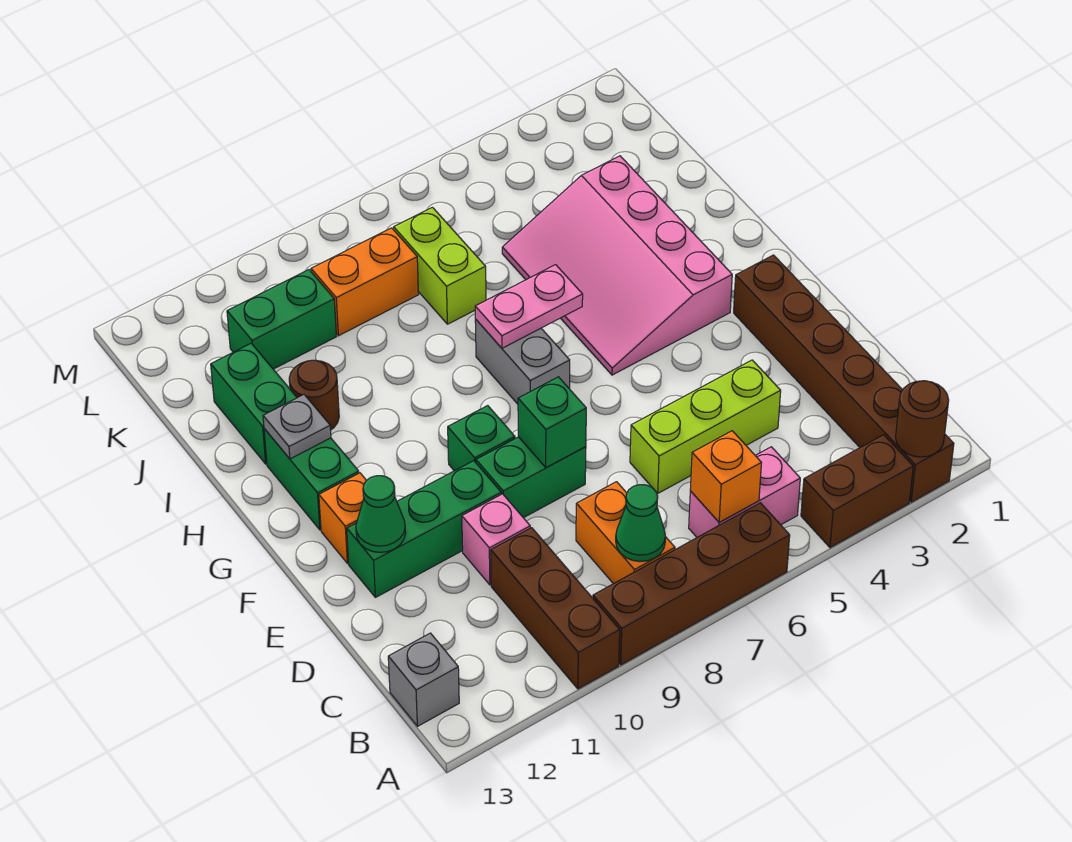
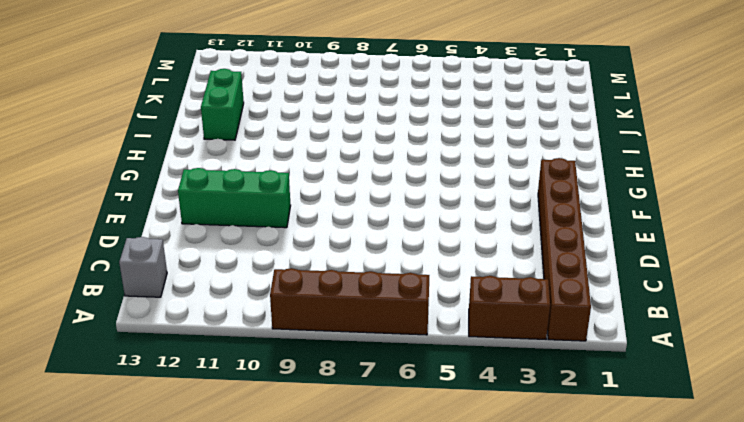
none -> brown 1x3 brick [491,528,620,689]
none -> pink 1x2 brick [689,447,800,537]
none -> orange 1x2 brick [576,482,675,584]

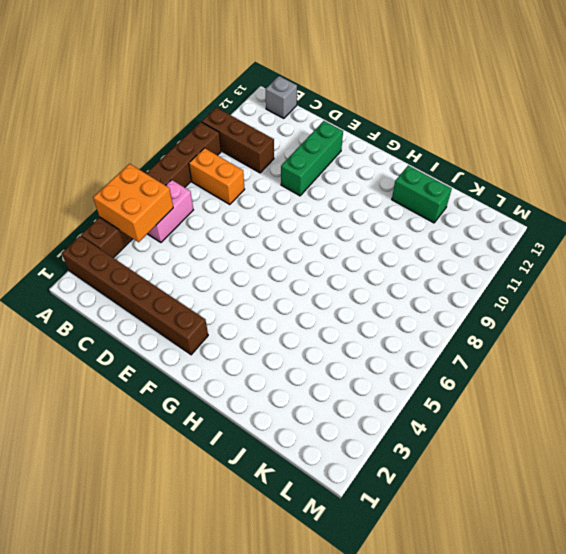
orange 2x2 brick [93,164,173,242] -> none
none -> lime 1x3 brick [630,360,781,493]
none -> pink 1x1 brick [462,494,530,585]
none -> green 1x2 brick [476,437,586,518]

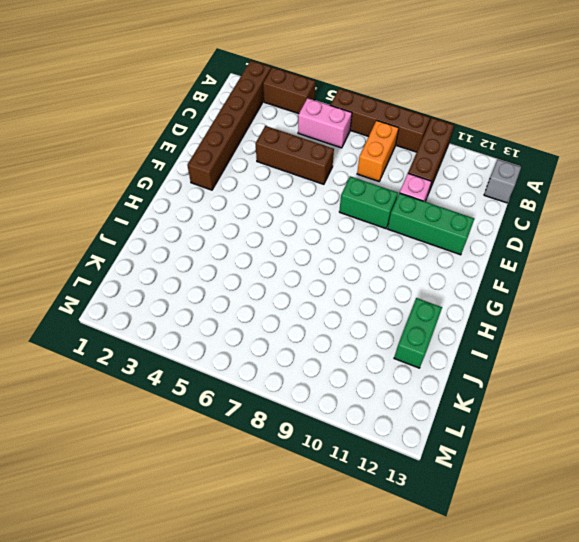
brown 1x3 brick [256,126,334,184] -> lime 1x3 brick [630,360,781,493]
none -> green 1x1 brick [448,406,515,471]
none -> orange 1x1 brick [319,473,366,564]
none -> pink 3x4 slope [502,156,732,375]

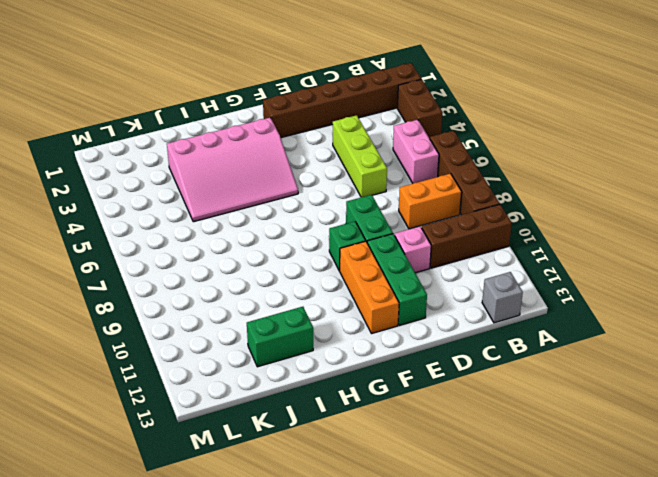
orange 1x3 brick [340,241,399,334] -> orange 1x1 brick [319,473,366,564]
none -> grey 1x2 brick [475,319,570,404]
none -> green 1x2 brick [264,429,359,530]
none -> brown 1x1 round brick [289,360,339,430]

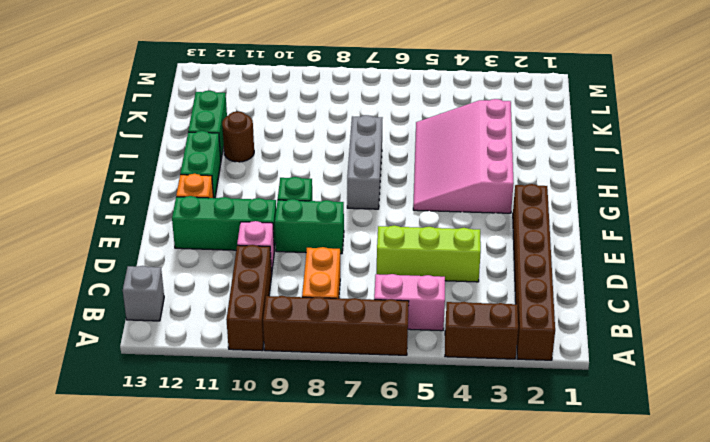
grey 1x3 brick [347,115,382,209] -> grey 1x2 brick [475,319,570,404]
none -> lime 1x2 brick [394,207,486,324]
none -> orange 1x2 brick [311,228,419,336]
none -> green 1x2 brick [227,270,336,369]

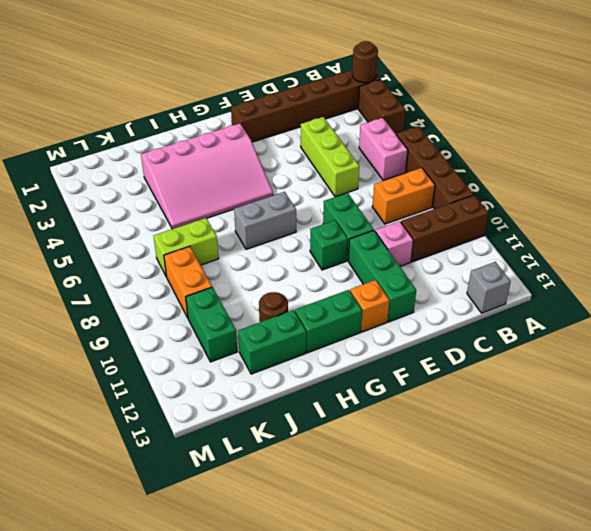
none -> orange 1x1 brick [690,431,761,522]
none -> green 1x1 cone [616,485,665,562]
none -> green 1x1 brick [518,377,586,468]

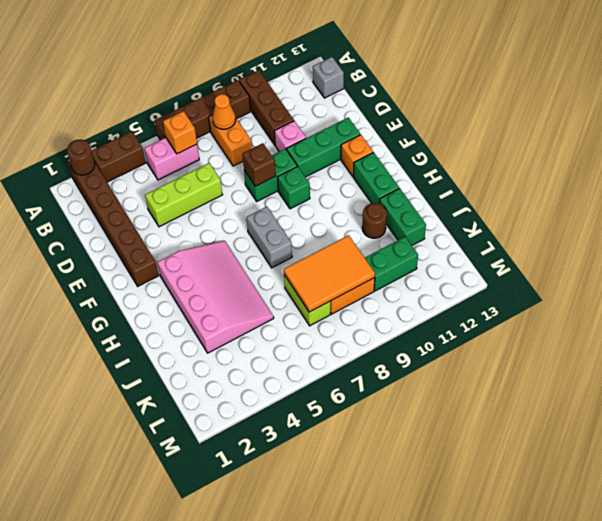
orange 1x1 cone [212,94,236,129] -> green 1x1 cone [616,485,665,562]
brown 1x1 brick [242,143,276,186] -> green 1x1 brick [518,377,586,468]
orange 2x3 tile [284,235,375,312] -> none
none -> green 1x1 cone [356,476,406,552]
none -> pink 1x2 plate [475,265,583,348]
none -> grey 1x1 plate [263,395,331,459]

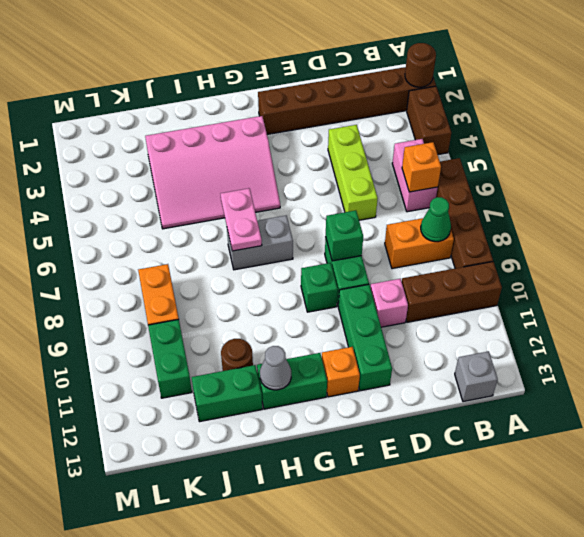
grey 1x1 cone [260,346,291,390] -> grey 1x1 plate [263,395,331,459]
none -> lime 1x2 brick [394,207,486,324]
none -> green 1x1 cone [356,476,406,552]

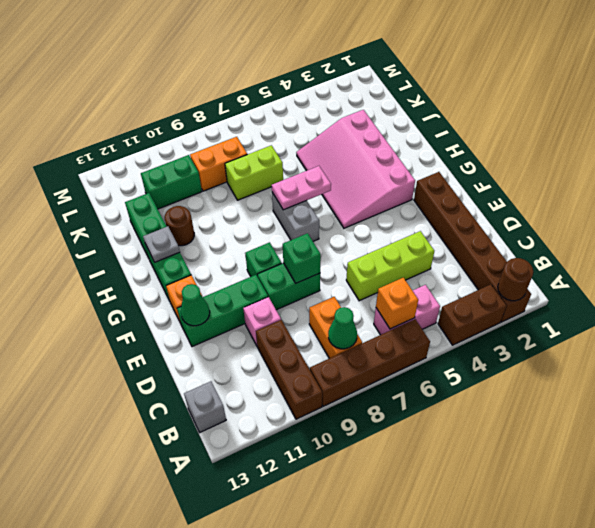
lime 1x2 brick [225,145,283,200] -> lime 1x2 brick turned to [394,207,486,324]

